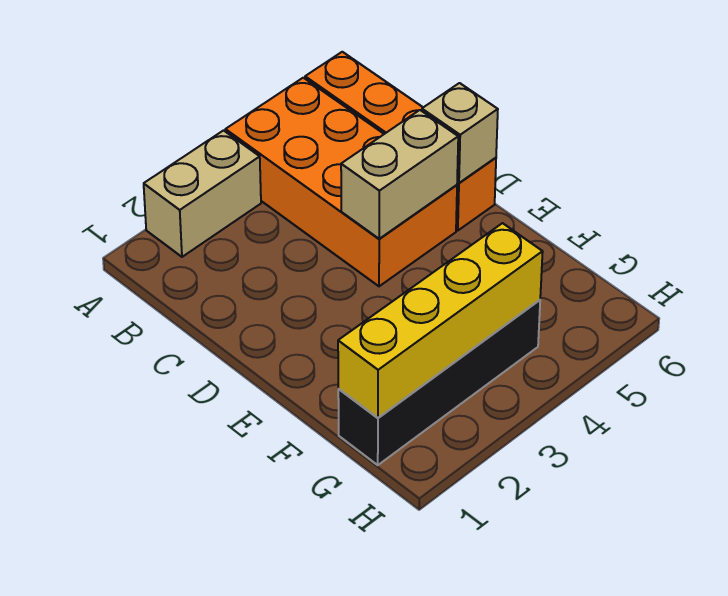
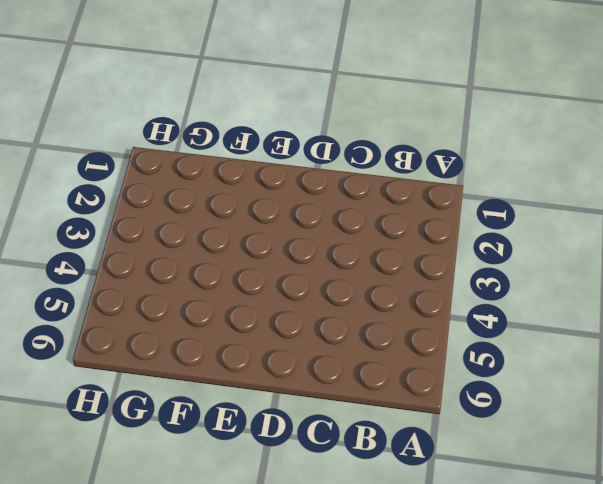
none -> tan 1x2 brick [144,131,261,257]
none -> orange 2x4 brick [225,78,457,286]

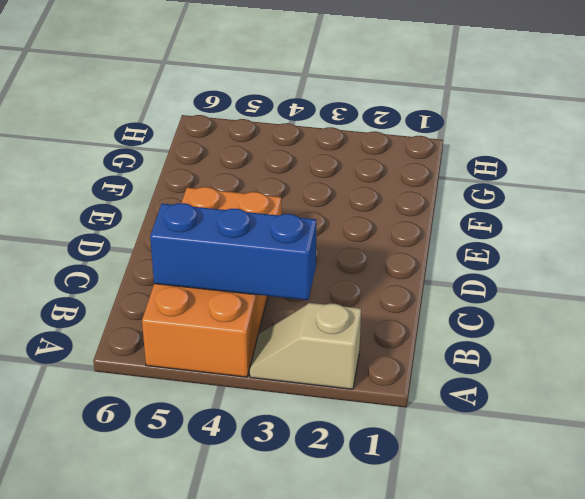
tan 1x2 slope [250,303,361,389] -> tan 1x2 brick [144,131,261,257]
blue 1x3 brick [150,203,316,300] -> none
none -> orange 1x4 brick [305,52,496,231]
none -> black 1x4 brick [338,300,540,465]

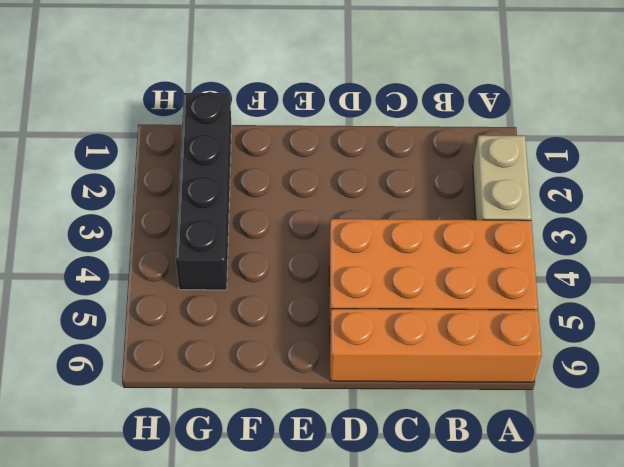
none -> tan 1x2 brick [341,110,458,239]
none -> tan 1x1 brick [422,83,498,183]

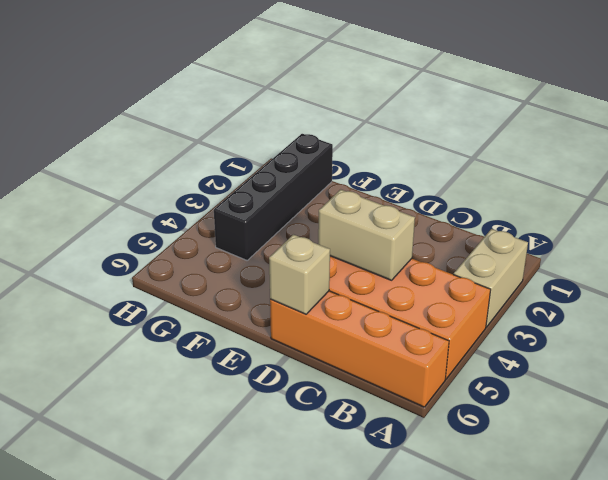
tan 1x2 brick [318,189,415,280] -> tan 1x2 brick turned to [341,110,458,239]
none -> yellow 1x4 brick [338,223,543,418]

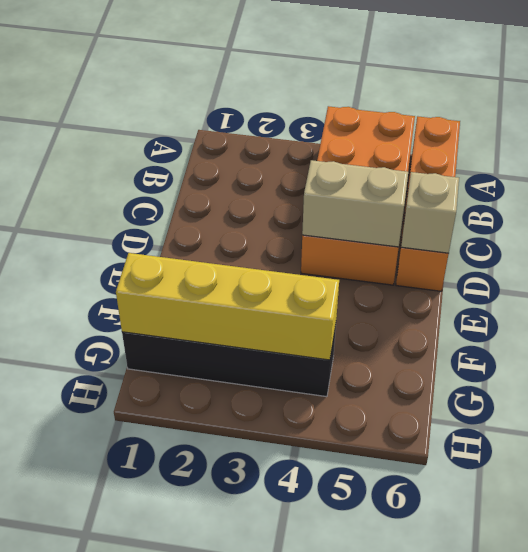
none -> tan 1x2 brick [144,131,261,257]

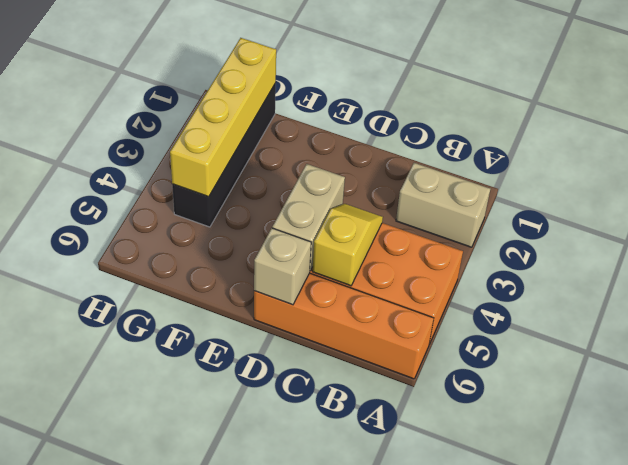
tan 1x2 brick [396,163,490,247] -> tan 1x2 brick turned to [144,131,261,257]
yellow 1x2 slope [312,204,383,286] -> none

